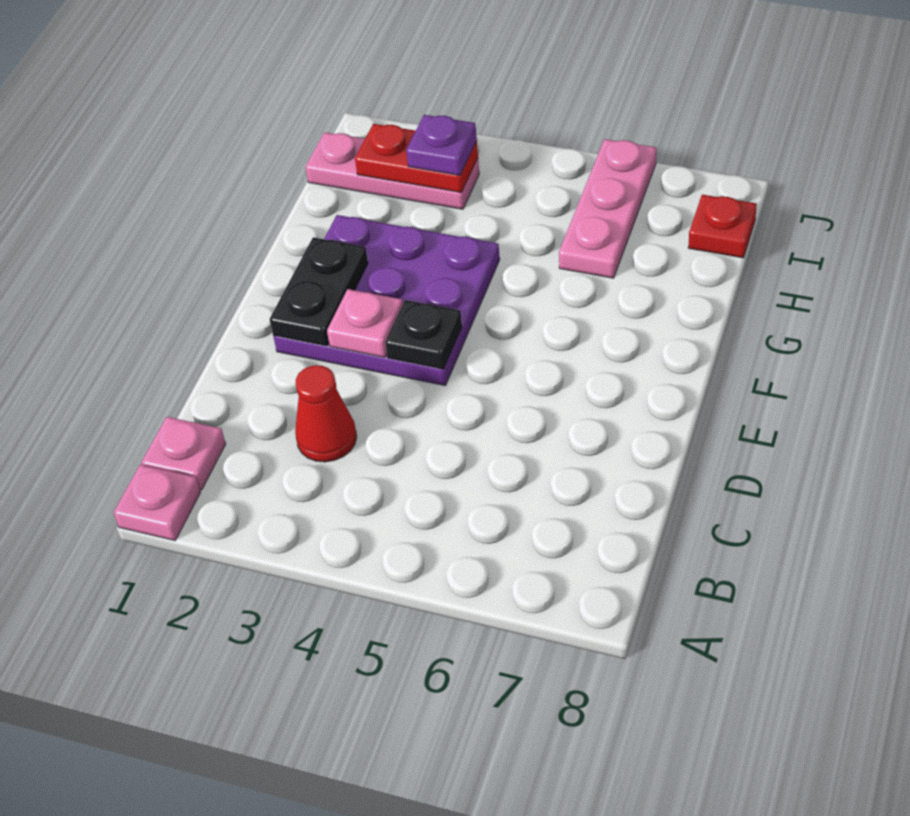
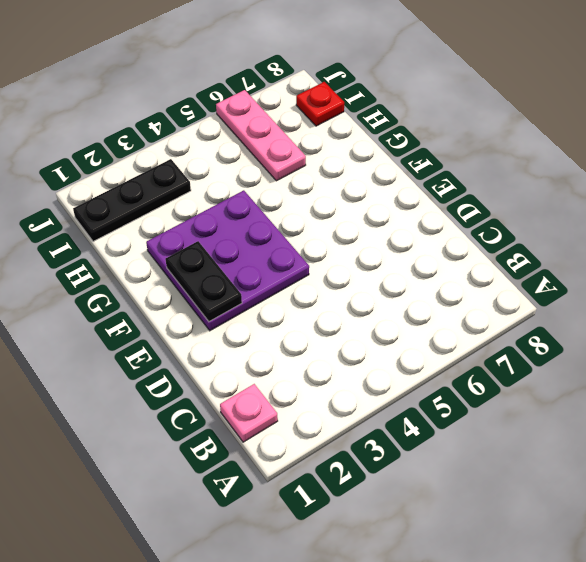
black 1x3 plate [73,159,191,242] -> pink 1x3 plate [305,132,479,209]
none -> pink 1x1 plate [114,465,200,541]
none -> red 1x1 cone [295,365,357,462]
none -> pink 1x1 plate [327,289,403,357]

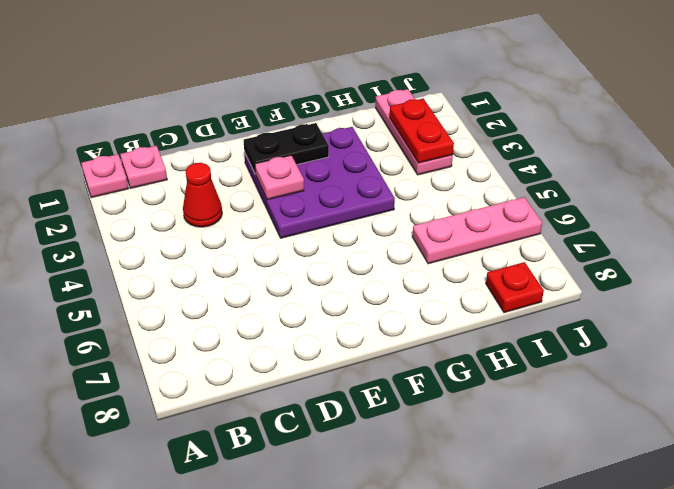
none -> black 1x1 plate [385,300,462,369]
none -> purple 1x1 plate [406,115,477,175]

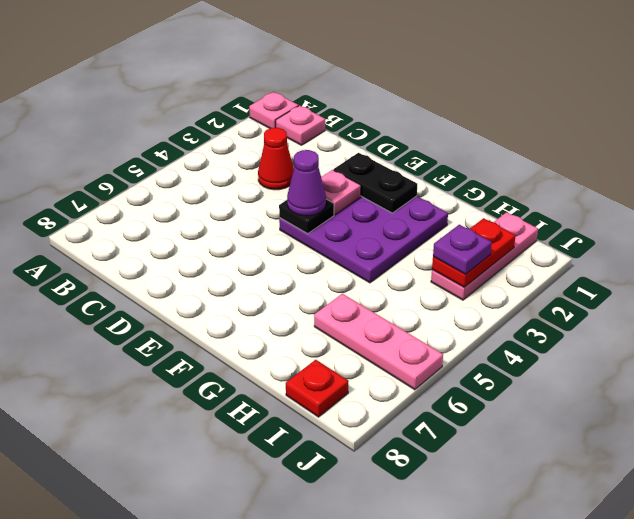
purple 1x1 cone [287,150,326,216] -> none

